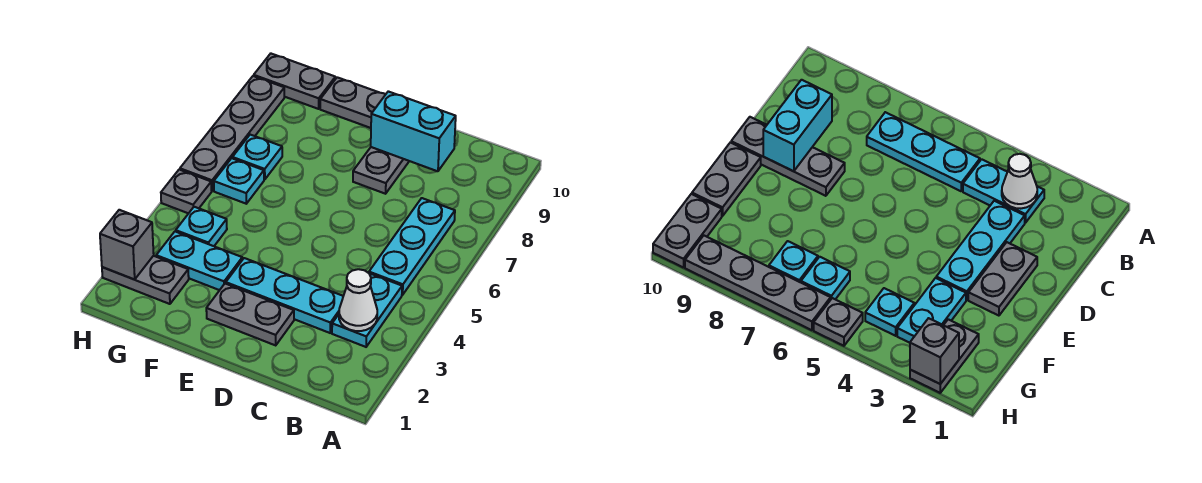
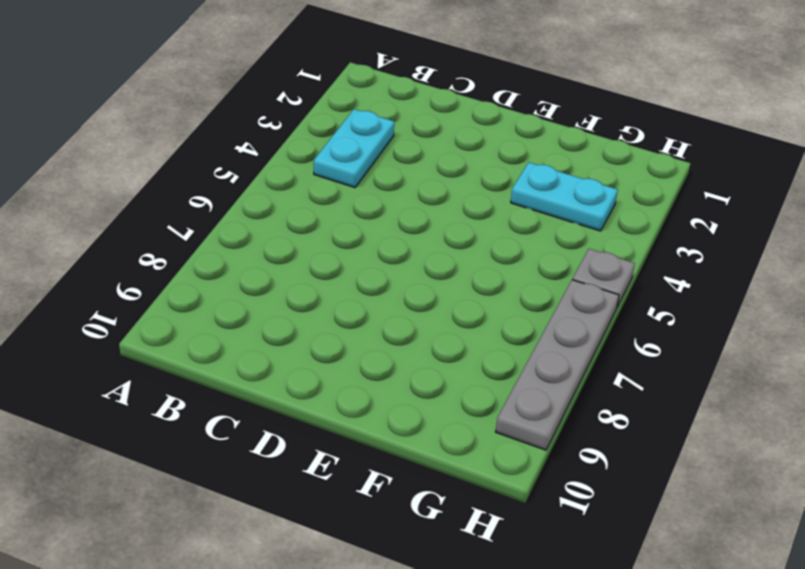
none -> cyan 1x3 plate [369,198,455,295]
none -> cyan 1x3 plate [226,258,343,333]
none -> grey 1x2 plate [206,283,294,345]

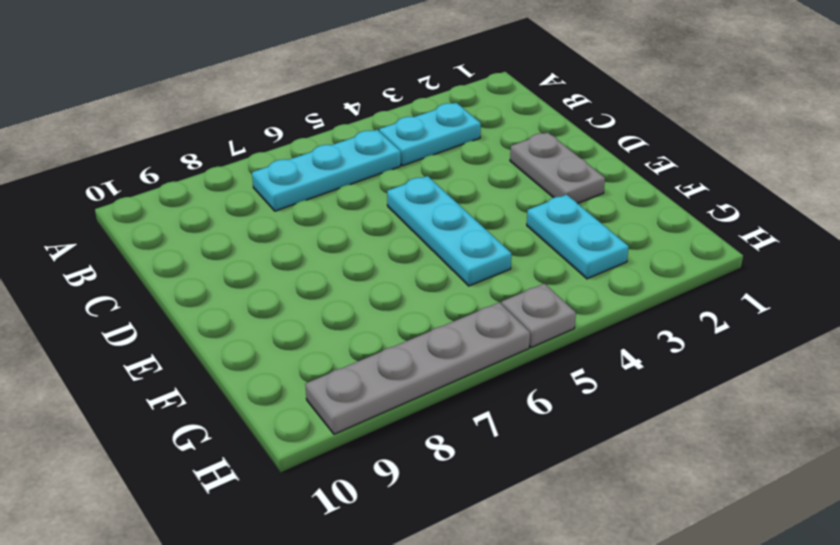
cyan 1x3 plate [387,176,512,286] -> cyan 1x3 plate moved to [226,258,343,333]
none -> grey 1x3 plate [353,147,409,194]
none -> grey 1x2 plate [320,77,386,128]
none -> grey 1x2 plate [102,256,189,304]

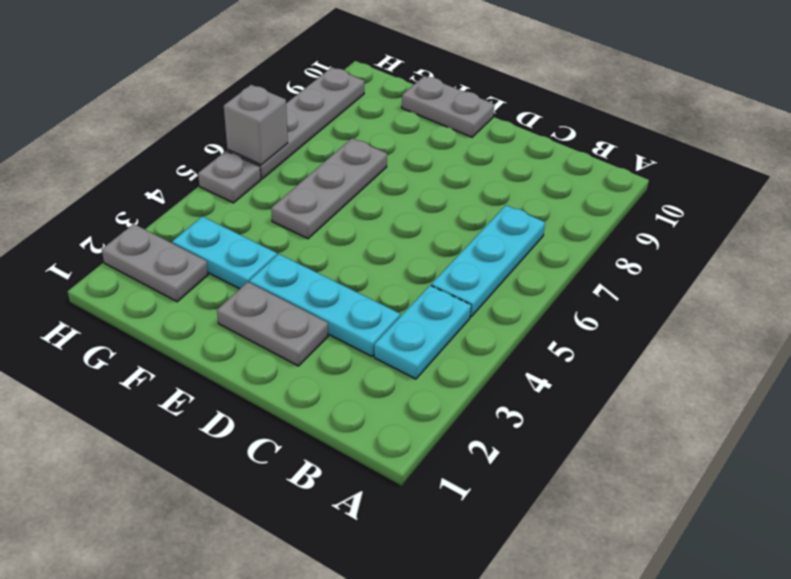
grey 1x3 plate [271,138,387,239] -> grey 1x3 plate moved to [353,147,409,194]
grey 1x1 brick [224,85,288,165] -> grey 1x1 brick moved to [100,210,154,280]
none -> cyan 1x1 plate [176,207,227,246]
none -> cyan 1x1 plate [214,158,264,204]
none -> cyan 1x1 plate [232,135,282,180]

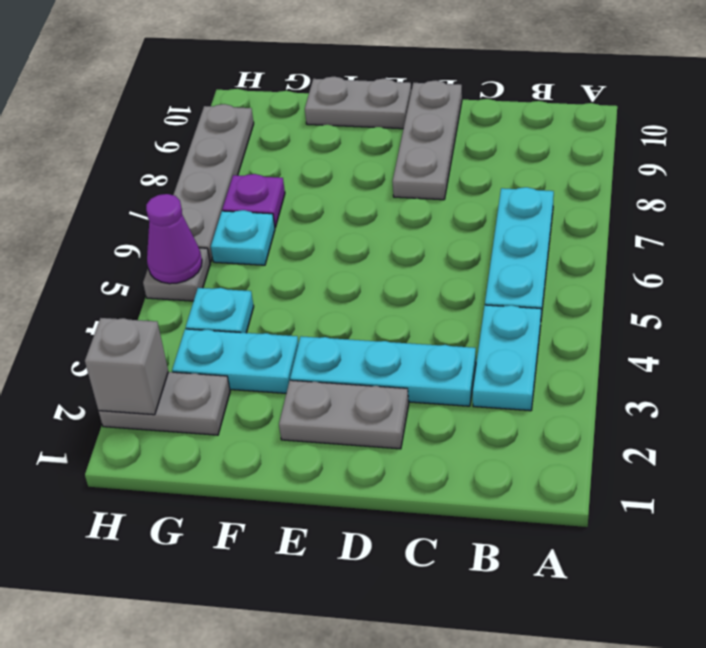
purple 1x1 plate [222,174,285,227] -> cyan 1x1 plate [232,135,282,180]
purple 1x1 cone [146,194,202,284] -> none
none -> grey 1x2 plate [254,54,335,109]
none -> white 1x1 cone [339,269,377,331]
none -> cyan 1x2 brick [371,91,456,171]

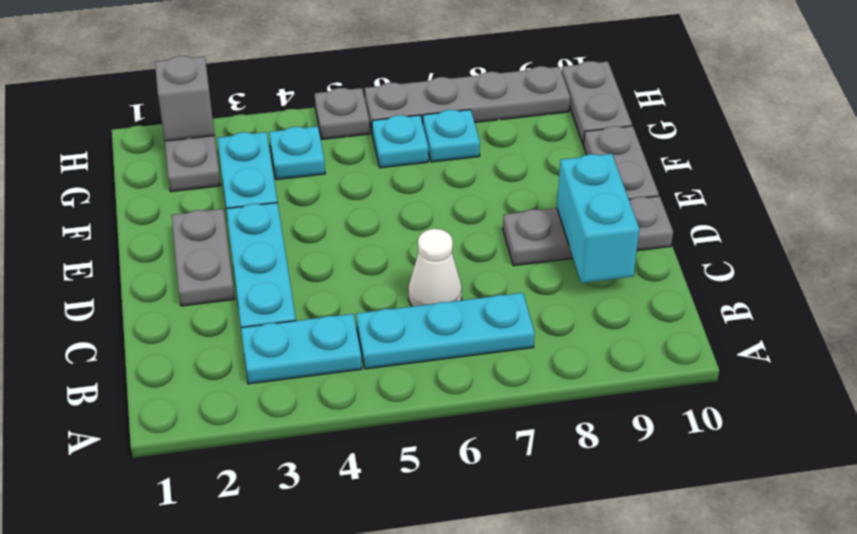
white 1x1 cone [409,229,462,306] -> white 1x1 cone moved to [339,269,377,331]

